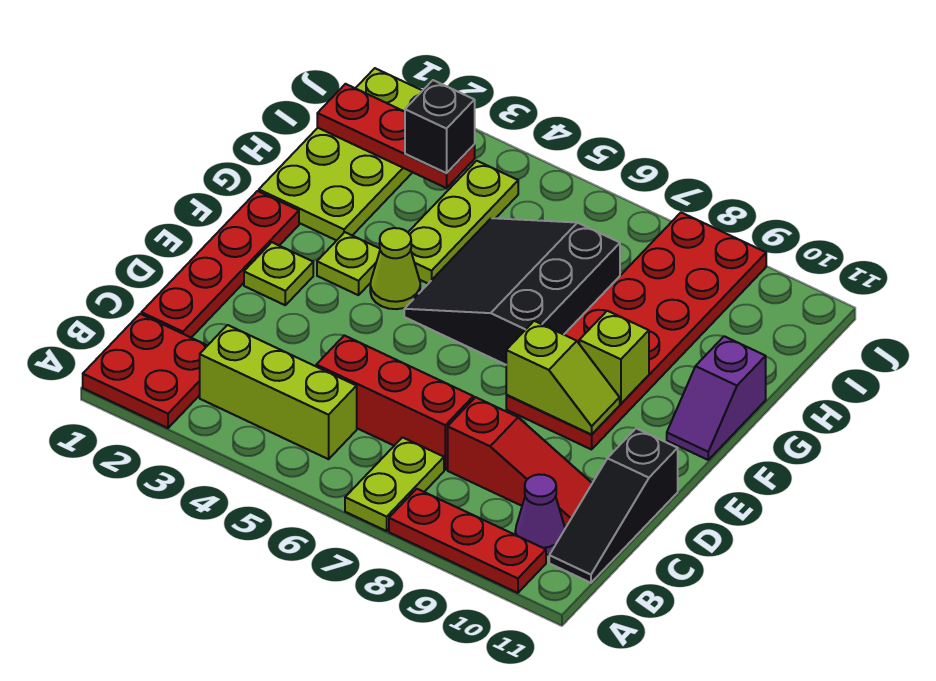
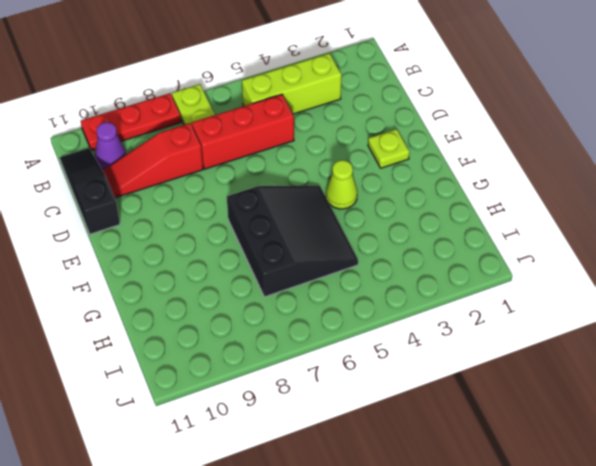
none -> red 2x2 plate [83,314,208,428]
none -> red 1x4 plate [141,191,299,337]
none -> red 2x6 plate [506,213,766,450]

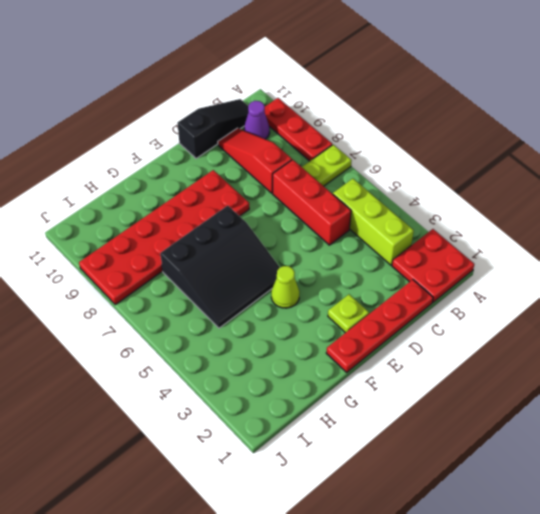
none -> lime 1x1 plate [317,232,380,295]
none -> purple 1x2 slope [667,336,766,460]
none -> lime 2x4 plate [259,68,422,241]

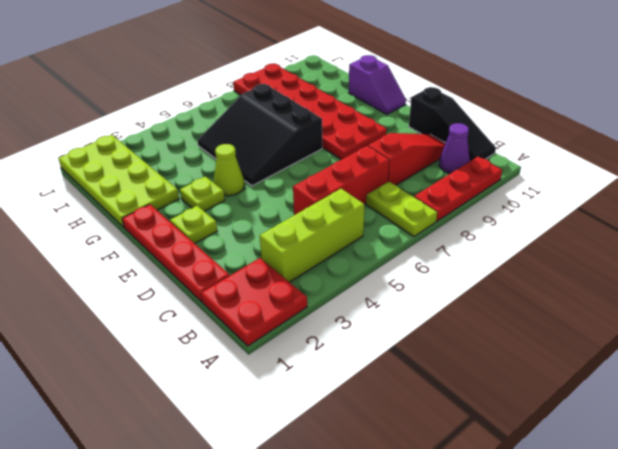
none -> lime 1x3 plate [408,161,518,284]
none -> lime 1x2 slope [506,321,620,435]
none -> lime 1x1 brick [579,311,649,404]

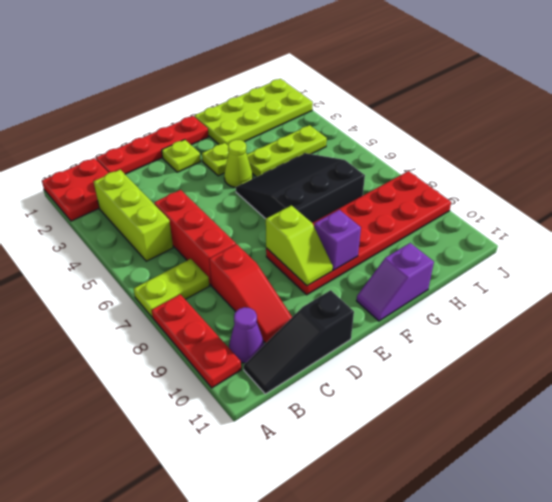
purple 1x1 brick [314,210,361,270] -> lime 1x1 brick [579,311,649,404]
none -> red 1x3 plate [317,84,475,188]
none -> black 1x1 brick [405,80,475,173]

